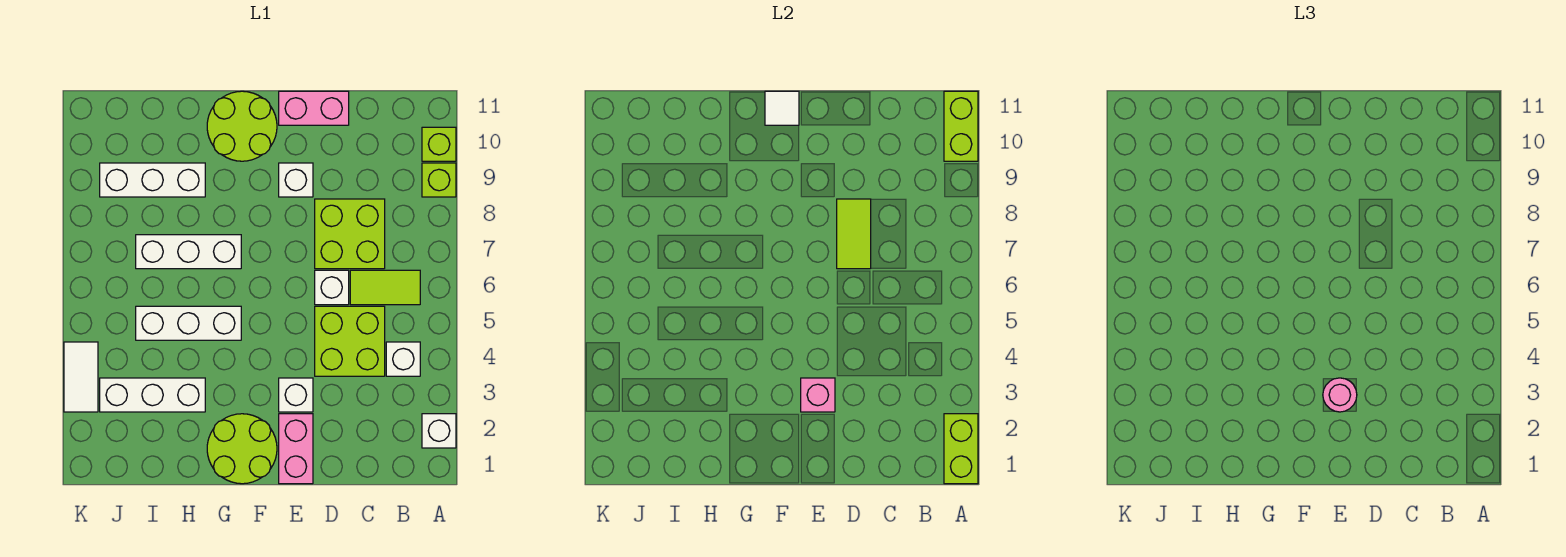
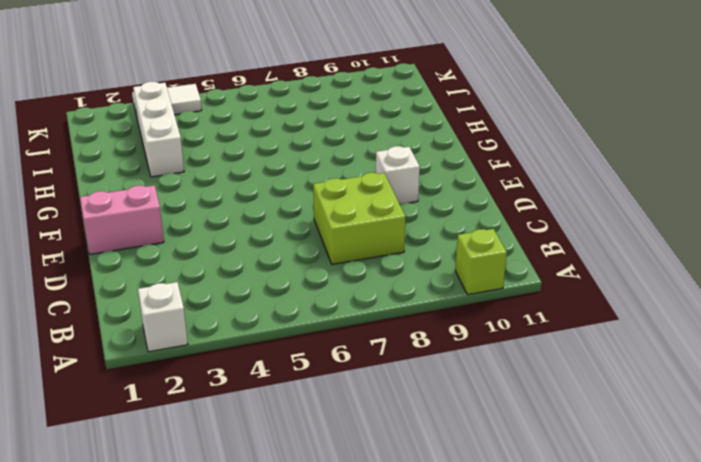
none -> lime 1x1 brick [422,163,456,197]
none -> white 1x1 brick [386,342,420,376]
none -> lime 1x2 tile [350,270,420,305]

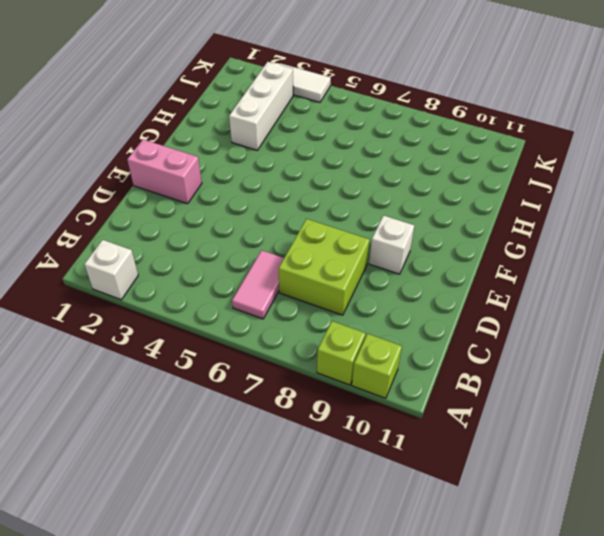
pink 1x2 tile [232,250,284,319] -> lime 1x2 tile [350,270,420,305]
none -> white 1x1 brick [386,342,420,376]
none -> lime 2x2 brick [315,306,385,376]
none -> white 1x1 brick [315,270,349,305]

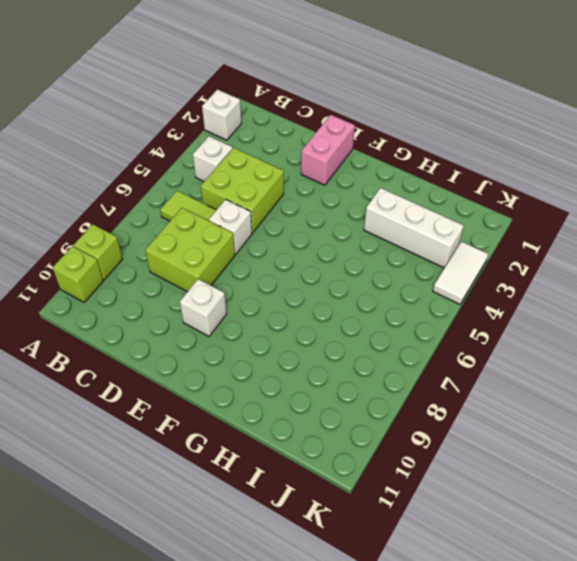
none -> pink 1x2 brick [279,91,349,125]
none -> white 1x1 brick [279,378,313,412]
none -> lime 2x2 round brick [207,414,277,484]

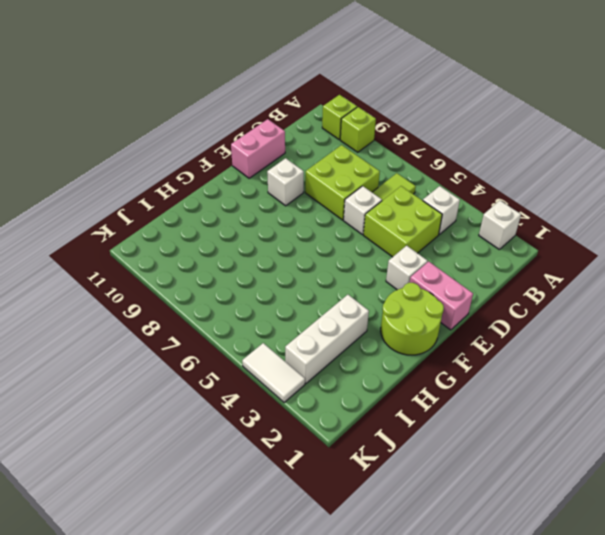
none -> lime 2x2 round brick [207,91,277,161]
none -> white 1x3 brick [136,306,241,340]
none -> white 1x3 brick [136,235,241,269]

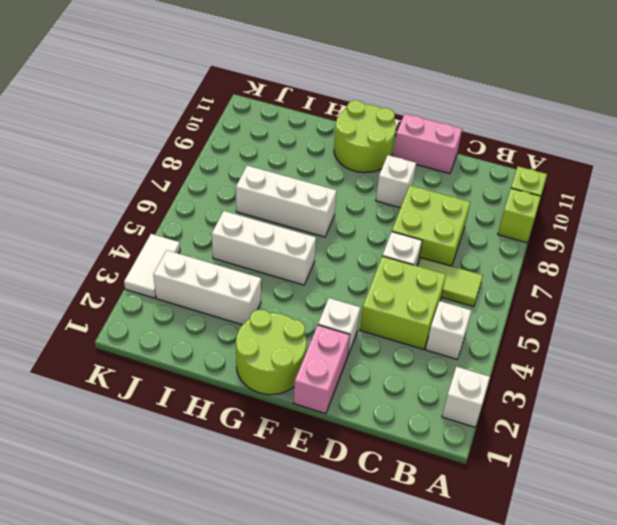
none -> white 1x3 brick [100,163,205,197]
none -> lime 1x2 brick [944,414,978,484]
none -> lime 1x2 brick [944,91,978,161]

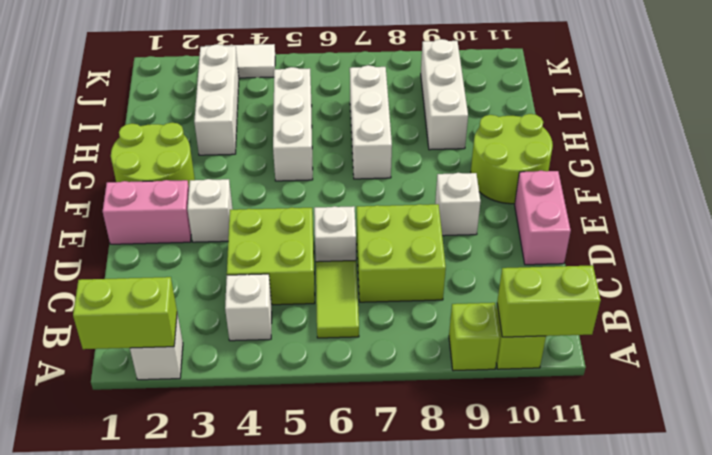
none -> lime 1x2 tile [837,199,871,269]
none -> pink 1x1 brick [801,378,835,412]
none -> white 1x1 tile [765,91,799,125]

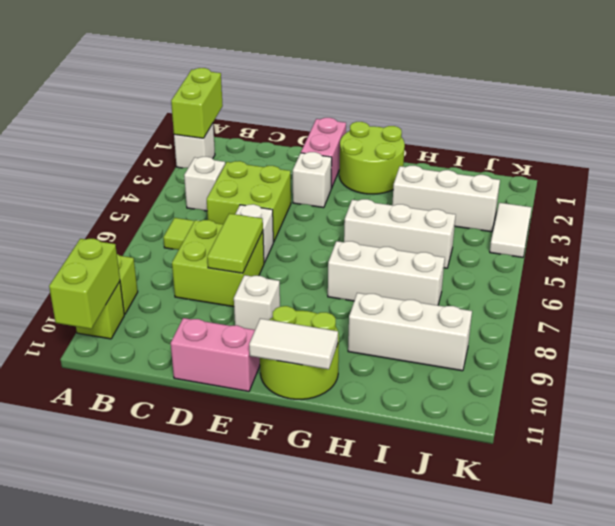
white 1x2 tile [249,319,338,369] -> white 1x1 tile [765,91,799,125]
none -> pink 1x1 brick [801,378,835,412]
none -> pink 1x1 round brick [1323,378,1357,412]

